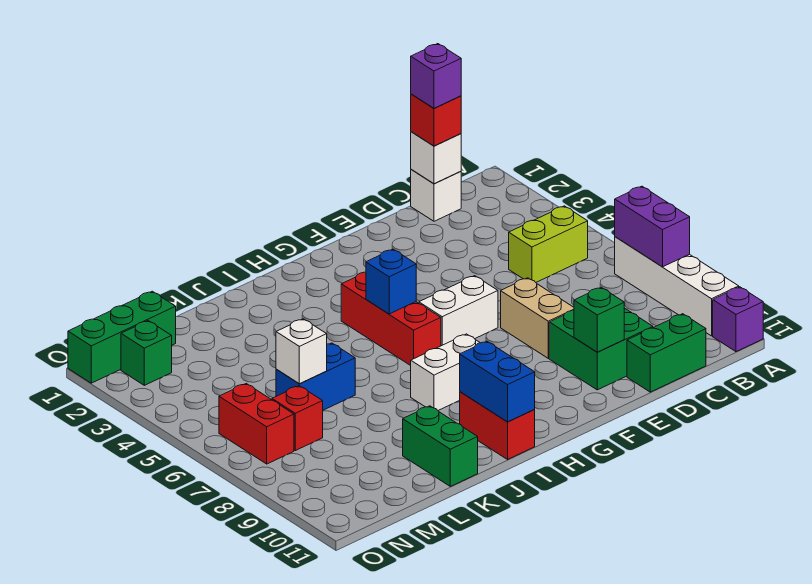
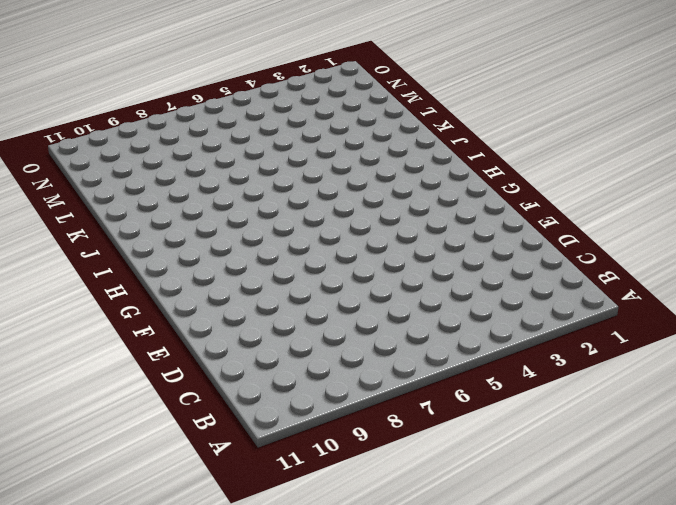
none -> white 1x4 brick [615,237,739,336]
none -> purple 1x1 brick [713,287,763,352]
none -> lime 1x2 brick [509,206,588,282]

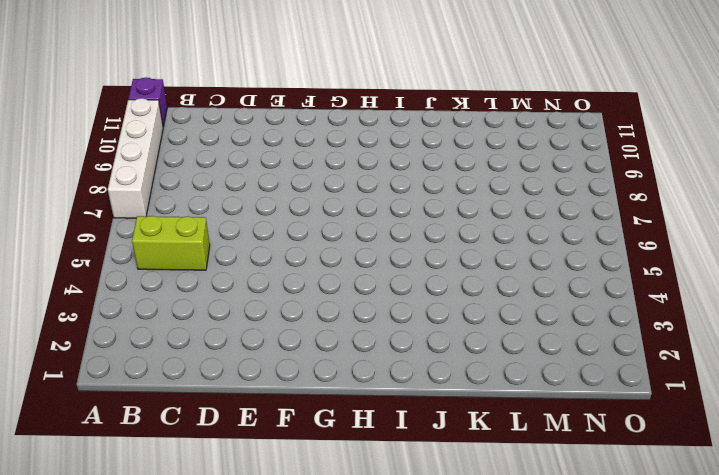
none -> white 1x1 brick [411,170,461,221]
none -> green 1x2 brick [627,314,706,392]
none -> green 2x2 brick [549,308,653,390]

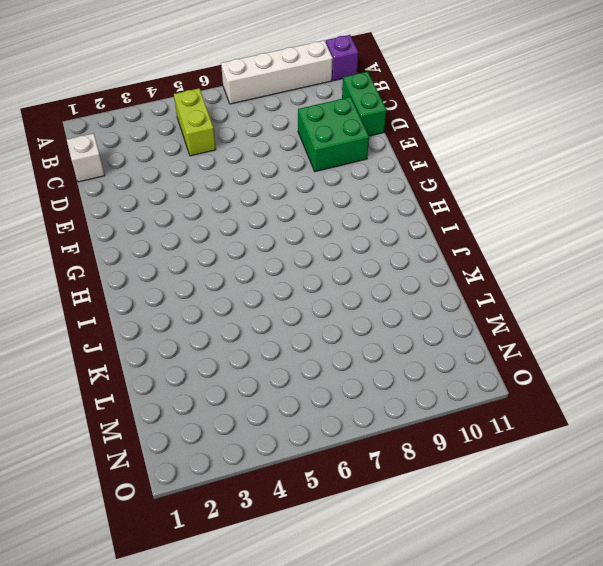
none -> tan 1x2 brick [501,278,574,358]
none -> white 1x2 brick [419,276,498,346]
none -> red 1x3 brick [341,272,441,366]

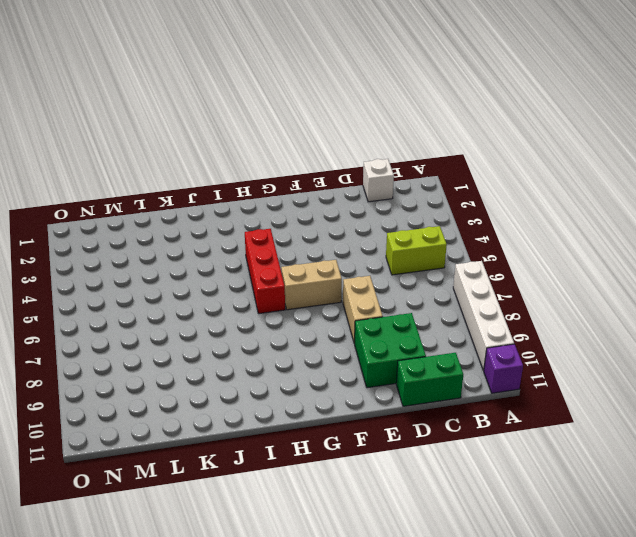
tan 1x2 brick [281,260,342,310] -> white 1x2 brick [419,276,498,346]
none -> white 1x2 brick [411,334,480,410]
none -> red 1x2 brick [460,392,535,459]
none -> blue 1x2 brick [276,343,355,410]

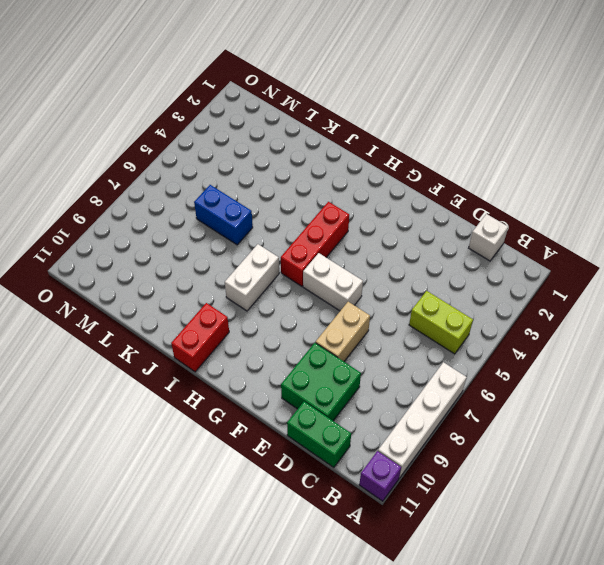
white 1x2 brick [225,244,279,311] -> white 1x2 brick turned to [411,334,480,410]
none -> green 1x2 brick [403,406,478,486]
none -> green 1x3 brick [68,291,176,383]
none -> red 1x1 brick [272,386,323,451]

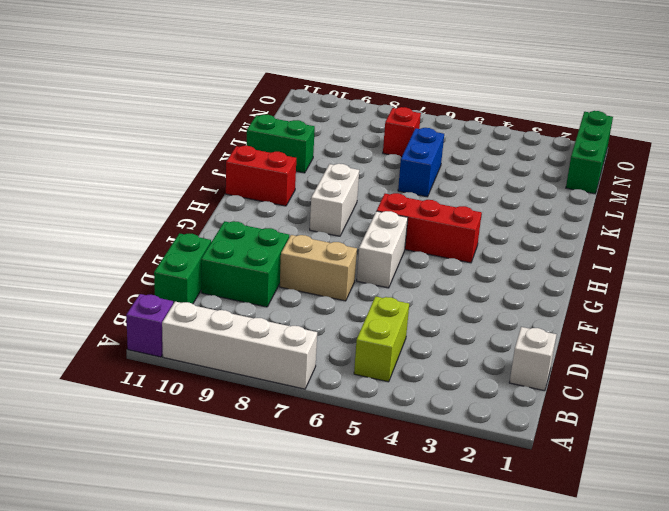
none -> green 1x1 brick [121,321,172,385]
none -> red 1x2 brick [219,384,294,464]
none -> purple 1x2 brick [615,186,690,267]

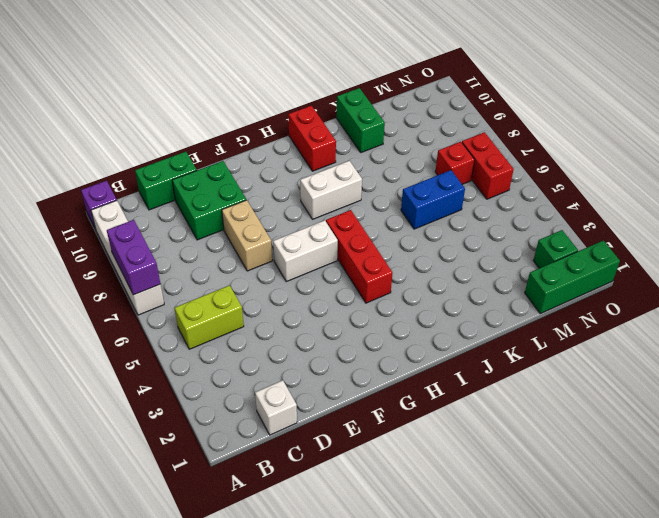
none -> white 1x1 brick [411,132,461,184]
none -> green 1x1 brick [574,287,624,352]
none -> blue 1x1 brick [366,249,416,314]

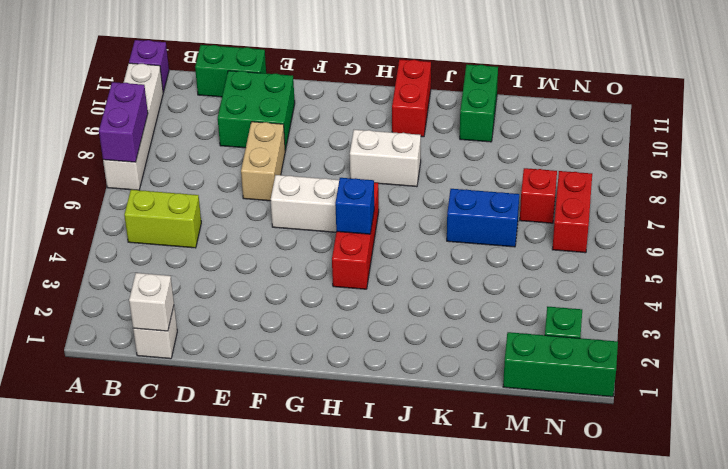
none -> green 1x1 brick [574,287,624,352]
none -> blue 1x2 brick [460,341,535,422]
none -> white 1x1 brick [276,319,327,384]

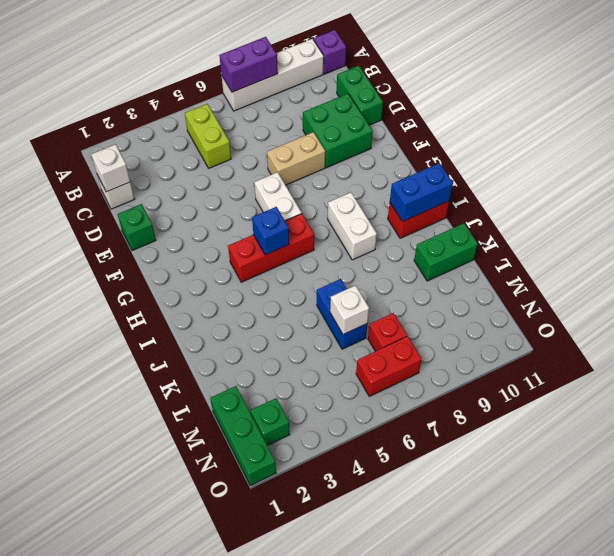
green 1x1 brick [117,204,156,251] -> green 1x1 brick moved to [574,287,624,352]
none -> red 1x1 brick [411,94,461,146]
none -> purple 1x1 brick [411,44,461,108]

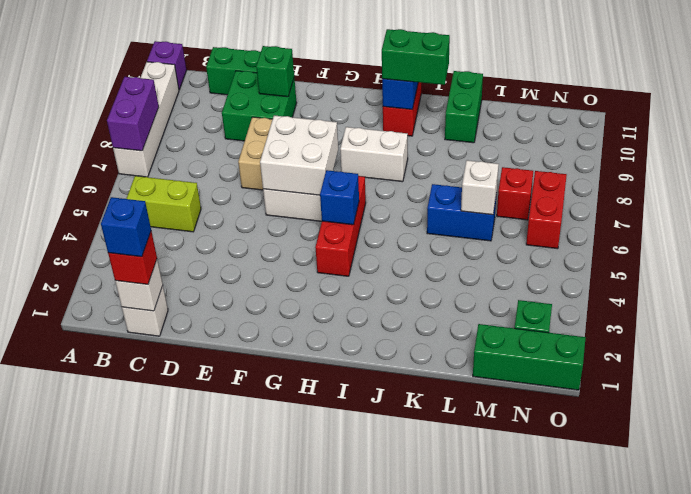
blue 1x1 brick [101,197,151,257] -> purple 1x1 brick [411,44,461,108]
white 2x2 brick [260,115,338,195] -> none
green 1x2 brick [382,29,450,85] -> none

